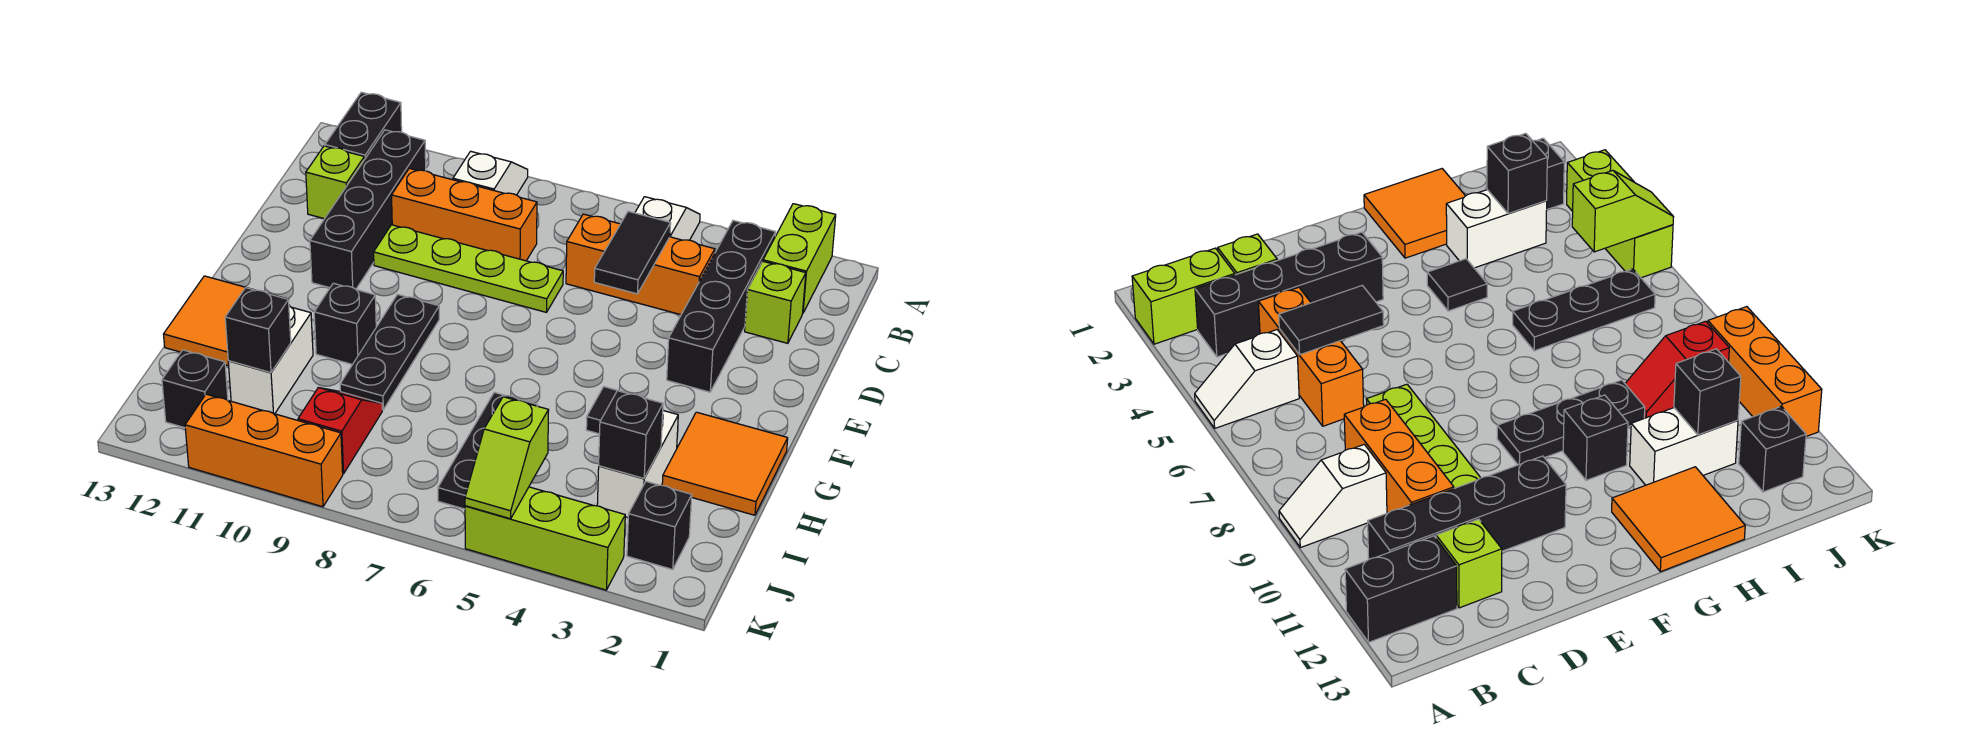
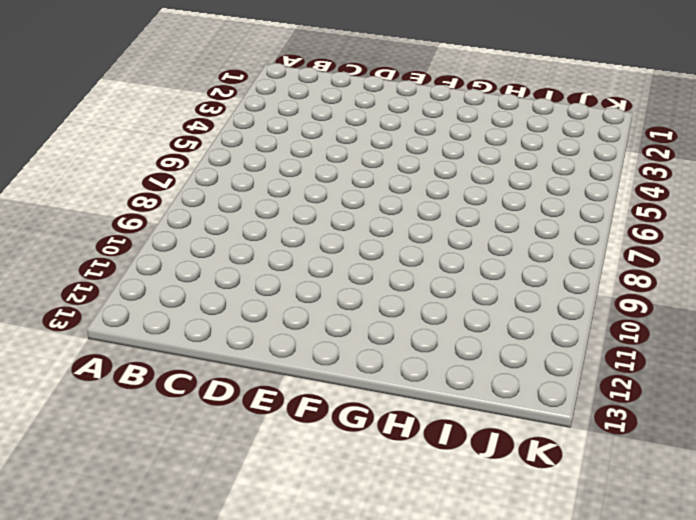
none -> lime 1x2 brick [763,204,836,312]
none -> white 1x2 slope [635,197,700,240]
none -> white 1x2 slope [453,151,528,195]

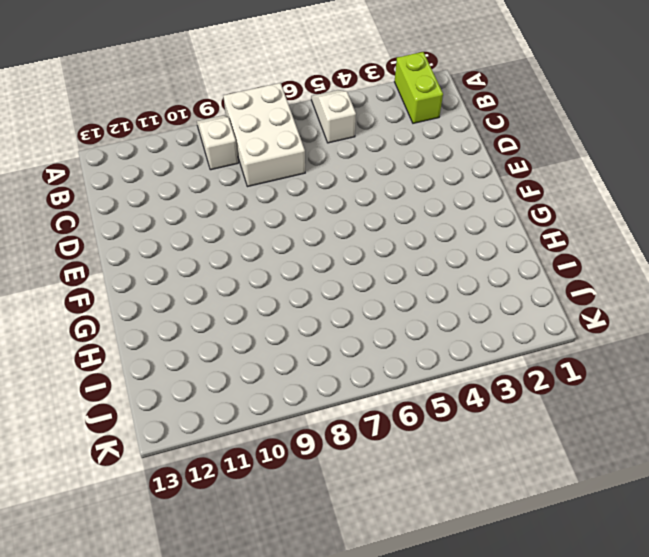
white 2x3 brick [223,83,305,187] -> orange 1x3 brick [392,168,537,261]
none -> black 1x2 brick [325,92,402,160]
none -> black 1x4 brick [667,221,776,392]
none -> black 1x4 brick [310,130,426,289]

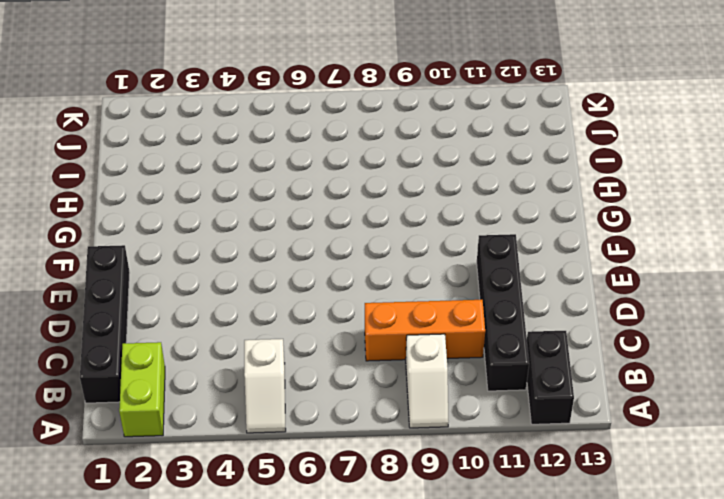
black 1x4 brick [80,245,130,403] -> black 1x4 brick moved to [667,221,776,392]
none -> lime 1x1 brick [745,261,806,343]
none -> orange 1x3 brick [566,214,715,315]
none -> lime 1x1 brick [306,146,364,219]

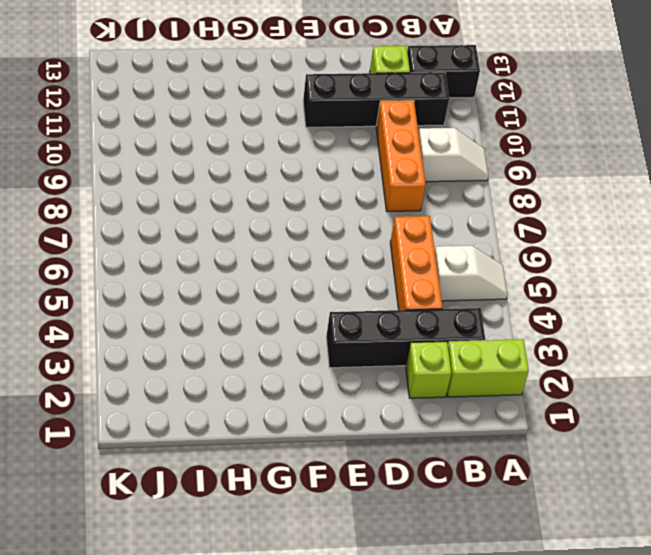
none -> lime 1x4 plate [374,225,563,312]
none -> black 1x3 plate [340,294,439,410]
none -> orange 2x2 tile [662,412,788,515]

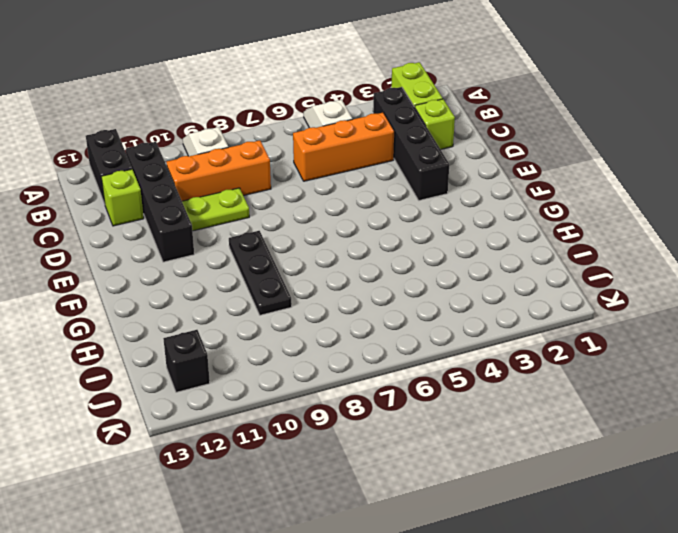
lime 1x2 plate [182,188,249,231] -> lime 1x4 plate [374,225,563,312]
none -> orange 2x2 tile [662,412,788,515]
none -> black 1x1 tile [586,387,647,434]
none -> black 1x1 brick [314,283,376,364]

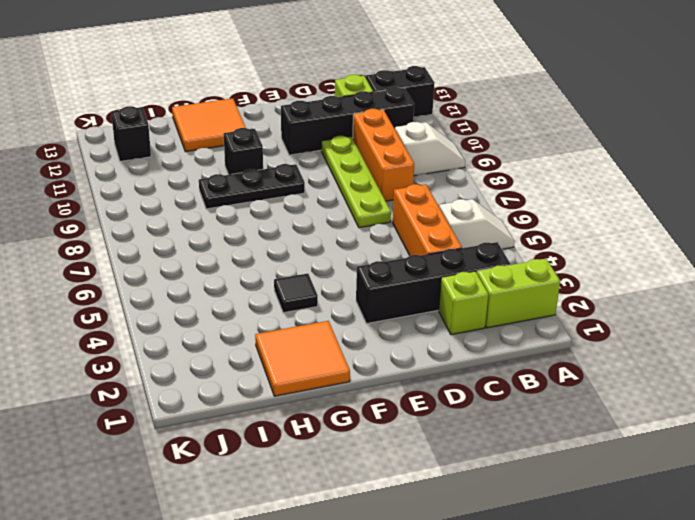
none -> white 1x2 brick [597,411,678,517]
none -> black 1x3 plate [438,392,538,509]
none -> white 1x2 brick [228,306,313,414]

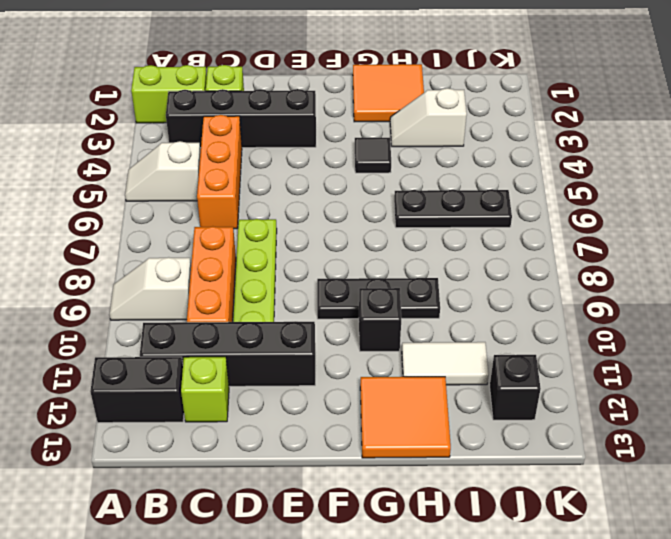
white 1x2 slope [390,88,467,147] -> white 1x2 brick [597,411,678,517]
white 1x2 tile [402,342,489,385] -> white 1x2 brick [228,306,313,414]
none -> red 1x2 slope [298,387,382,474]
none -> black 1x1 brick [627,482,692,569]
none -> lime 1x3 brick [465,487,625,590]

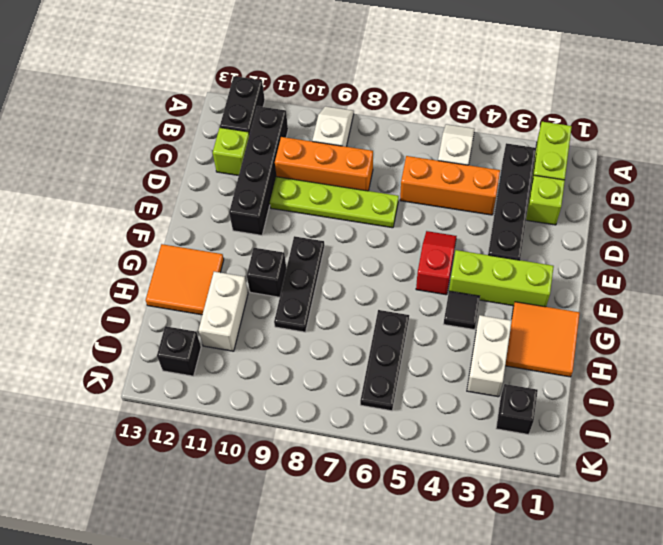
red 1x2 slope [416,231,457,295] -> red 1x2 slope moved to [298,387,382,474]
lime 1x3 brick [449,250,554,307] -> lime 1x3 brick moved to [465,487,625,590]
none -> orange 1x3 brick [185,394,343,507]
none -> black 1x2 tile [594,211,671,294]
none -> black 1x1 brick [599,391,663,478]

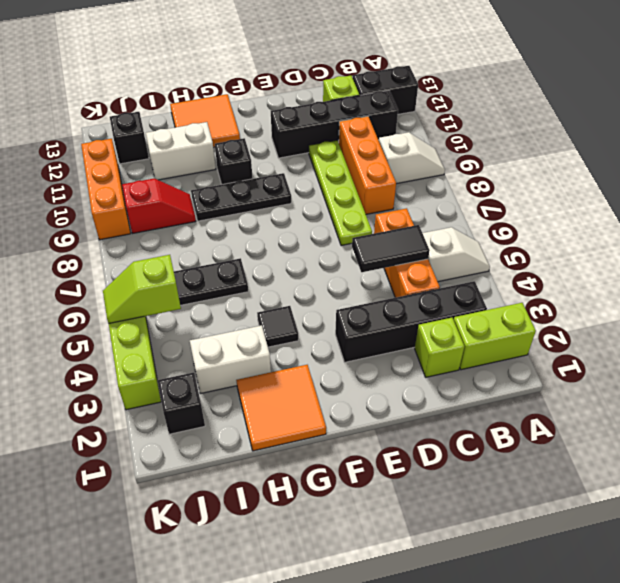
none -> black 1x1 brick [599,391,663,478]
none -> black 1x1 brick [225,288,291,373]

